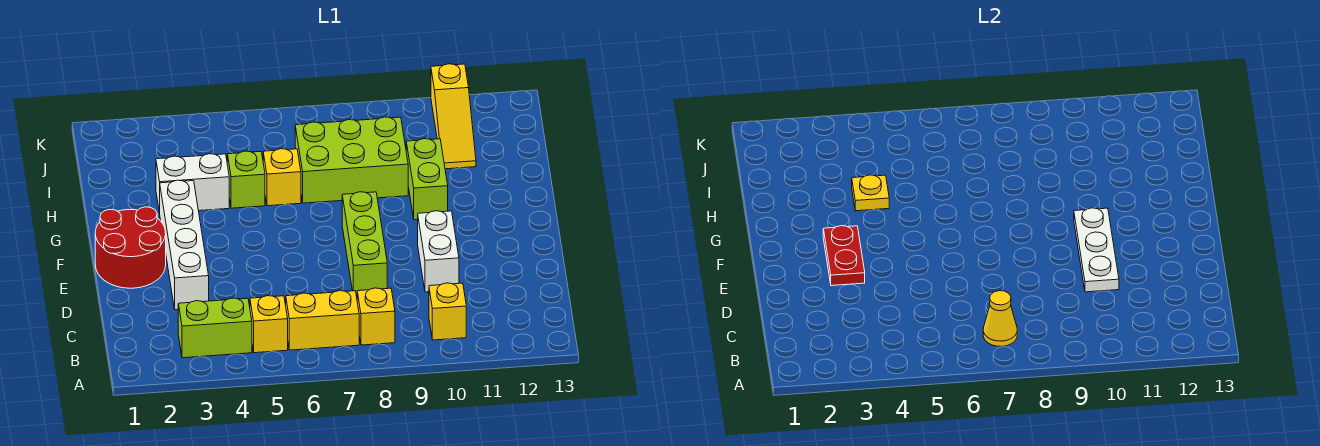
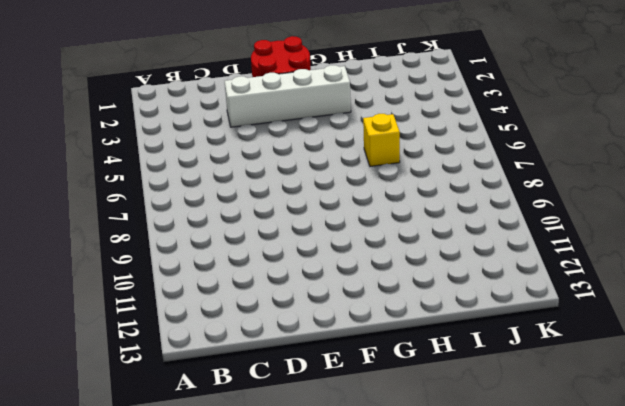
none -> lime 1x2 brick [178,298,252,358]
none -> yellow 1x1 brick [250,296,288,353]
none -> yellow 1x2 brick [286,291,359,350]

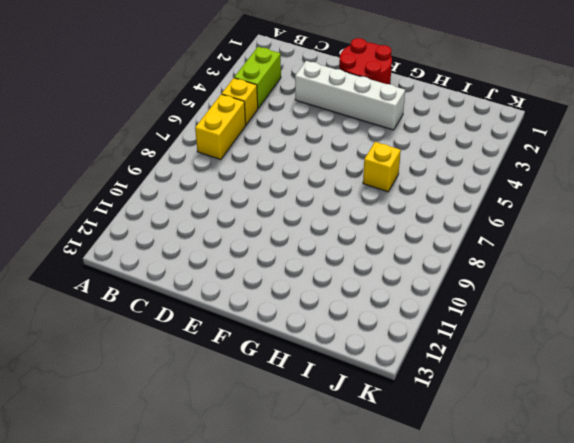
none -> yellow 1x1 brick [357,288,395,345]
none -> yellow 1x1 brick [429,283,466,340]
none -> lime 1x3 brick [342,192,387,297]

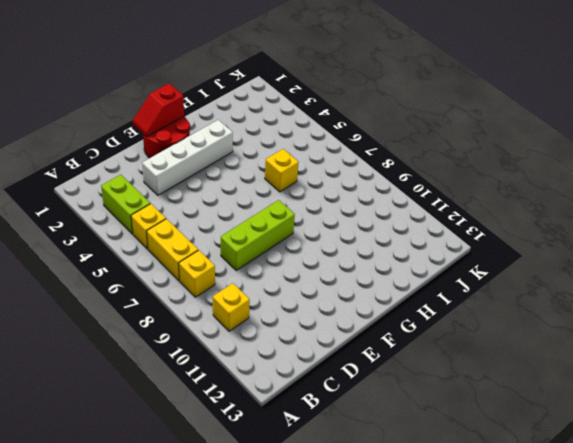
red 1x2 slope [133,83,184,137] -> none
none -> white 1x2 brick [418,211,459,292]
none -> lime 1x2 brick [406,139,448,220]
none -> white 1x2 brick [156,154,229,213]

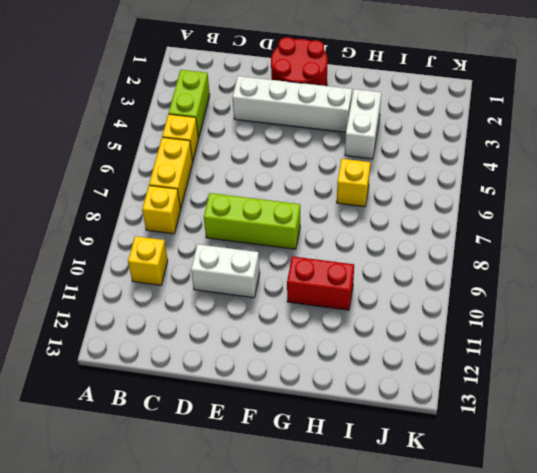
red 1x2 brick [287,256,354,310] -> lime 1x2 brick [406,139,448,220]
none -> lime 1x1 brick [227,151,265,208]
none -> lime 2x3 brick [295,117,408,203]
none -> yellow 1x3 slope [431,64,476,169]

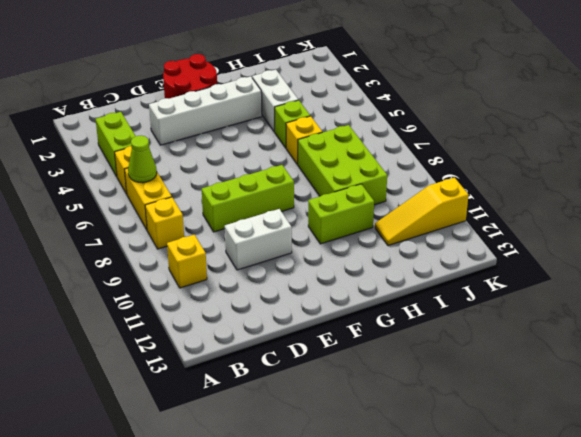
lime 1x1 cone [128,135,157,183] -> none
none -> yellow 1x1 cone [983,291,1017,347]
none -> white 1x3 plate [1074,208,1119,292]
none -> red 1x2 plate [823,226,865,286]

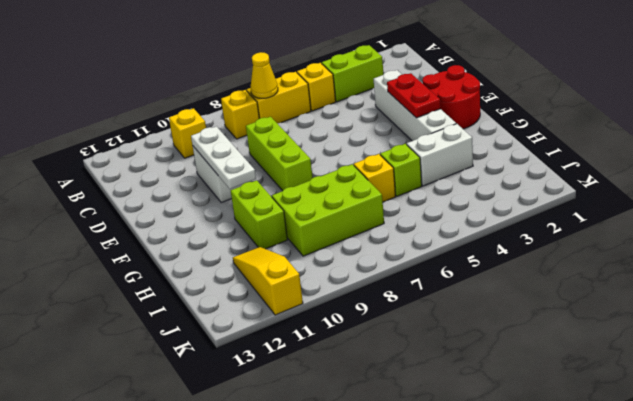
none -> yellow 1x1 plate [852,175,889,211]

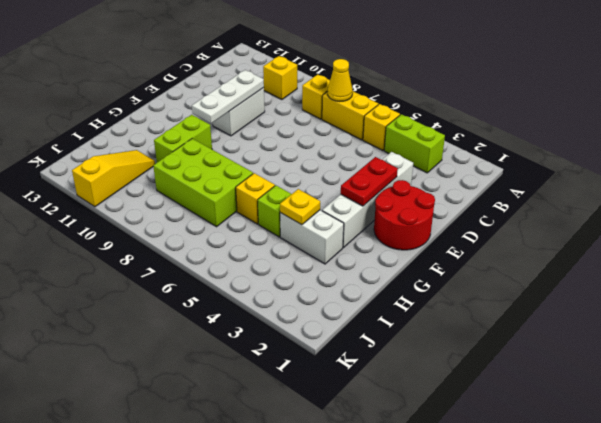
none -> lime 1x3 brick [342,192,387,297]

